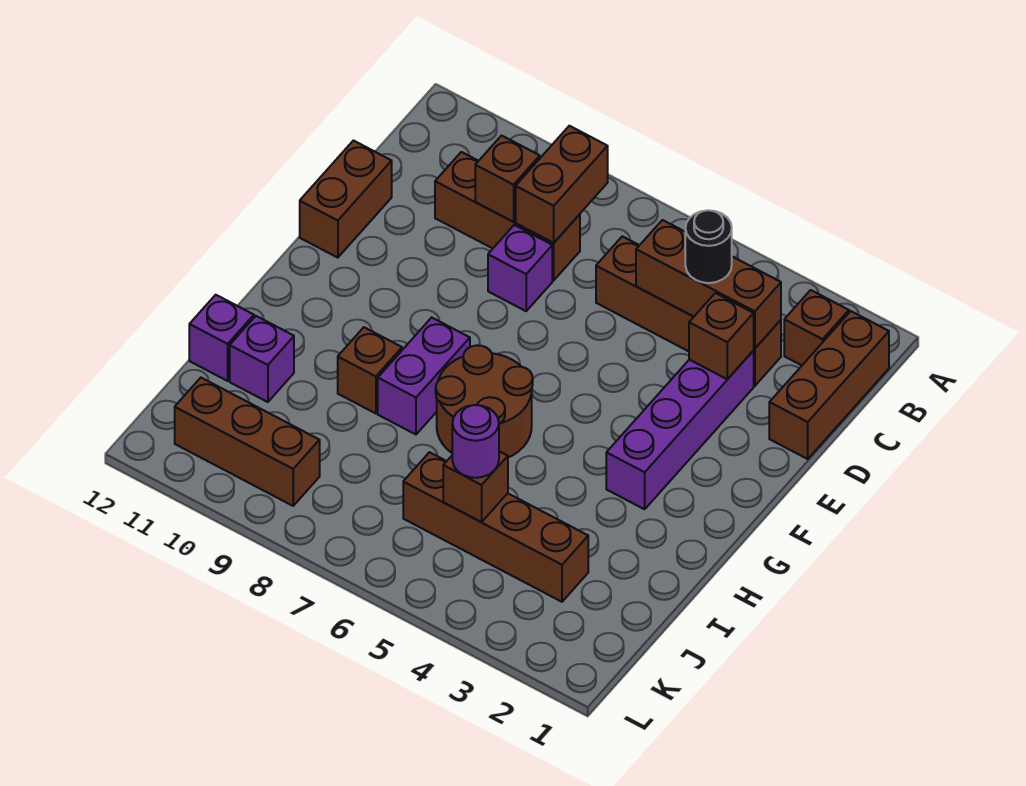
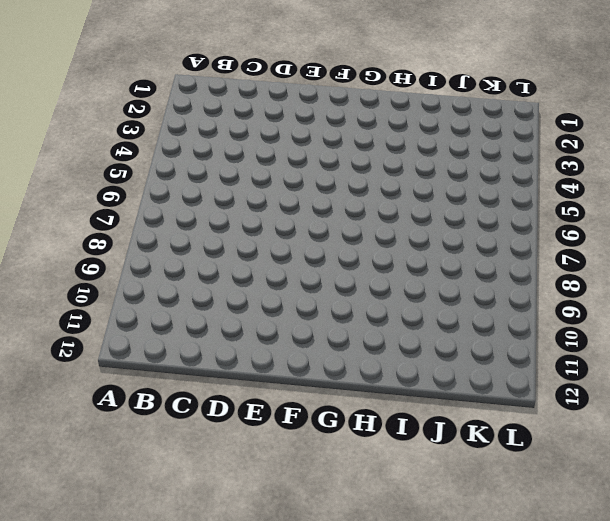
none -> brown 1x3 brick [769,311,889,459]
none -> brown 1x1 brick [784,290,849,365]
none -> brown 1x4 brick [596,236,781,386]

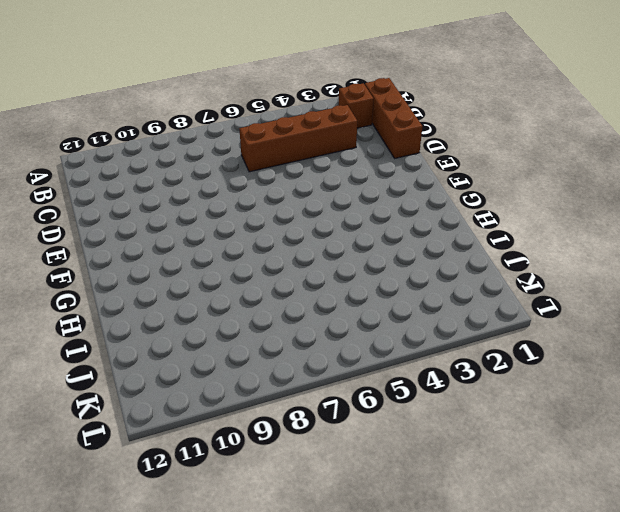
none -> brown 1x3 brick [435,152,580,280]
none -> purple 1x4 brick [606,351,754,509]
none -> purple 1x1 brick [488,225,552,311]

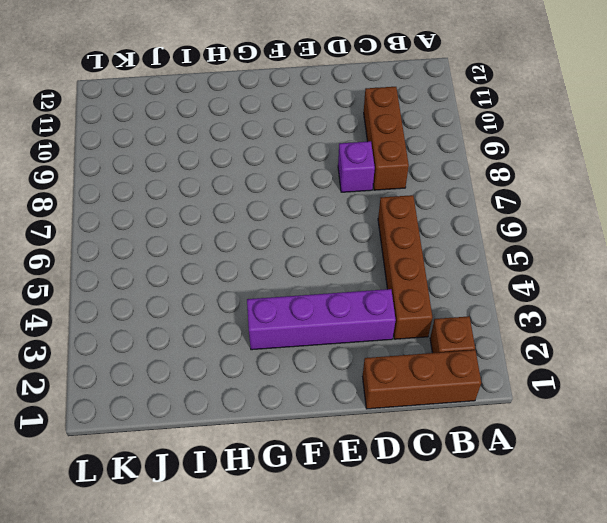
none -> brown 1x2 brick [300,141,392,258]
none -> brown 2x2 round brick [436,345,533,458]
none -> purple 1x2 brick [378,317,470,434]

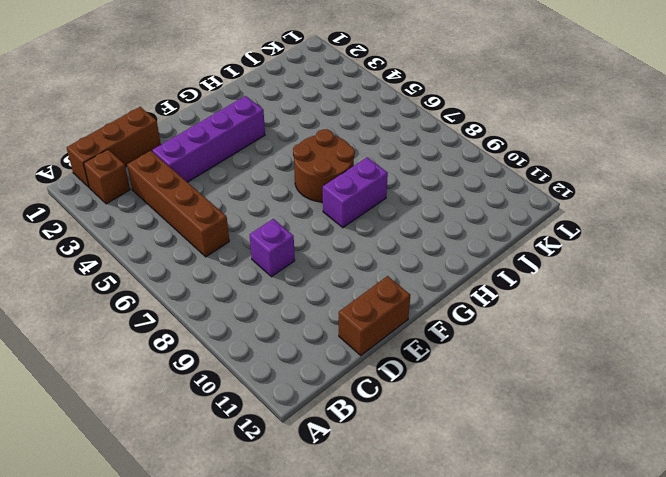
none -> brown 1x3 brick [435,152,580,280]
none -> brown 1x1 brick [338,327,402,413]
none -> purple 1x1 brick [230,316,294,402]

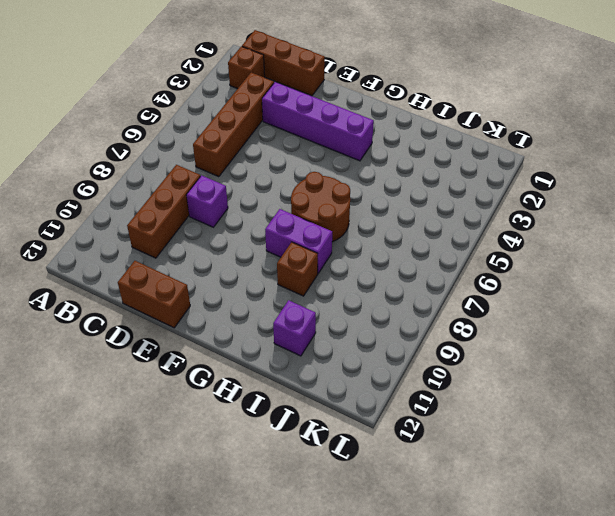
none -> purple 1x1 brick [189,295,254,381]
none -> brown 1x4 brick [403,452,588,602]
none -> brown 1x3 brick [175,378,320,506]

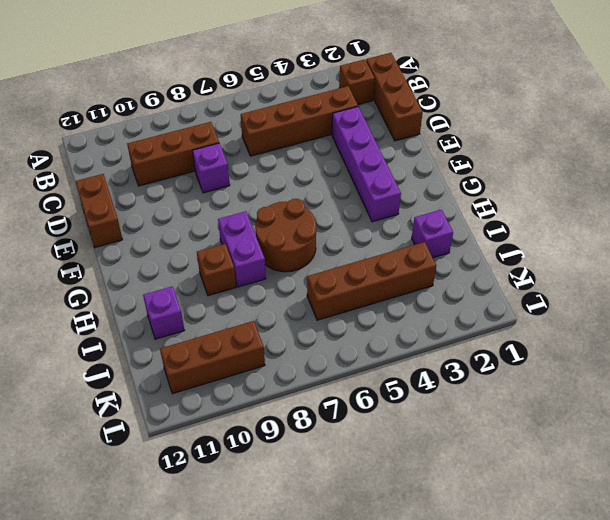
purple 1x1 brick [412,210,453,258] -> purple 1x1 brick moved to [189,295,254,381]
none -> brown 1x2 brick [516,126,608,243]
none -> brown 1x3 brick [636,220,781,348]
none -> brown 1x1 brick [475,136,540,222]

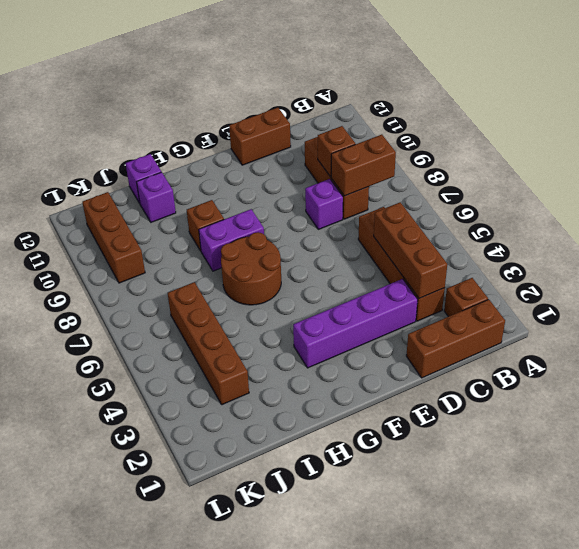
none -> brown 1x1 brick [689,293,754,379]
none -> brown 1x1 brick [443,451,508,522]
none -> black 1x1 round brick [685,210,732,283]

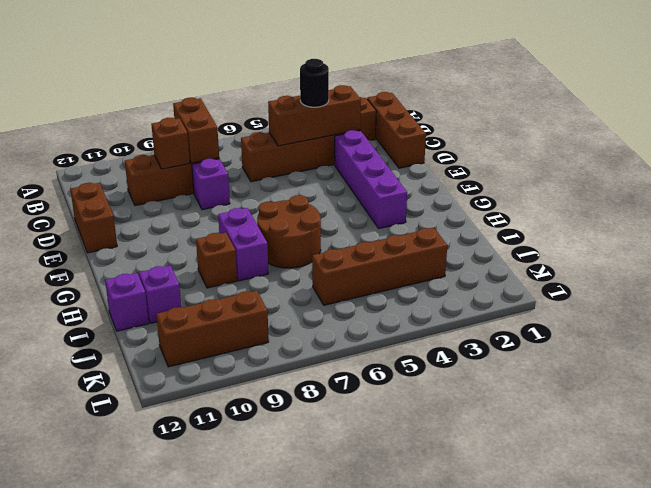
none -> brown 1x1 brick [689,293,754,379]
none -> brown 1x1 brick [443,451,508,522]
none -> purple 1x1 round brick [452,405,499,478]

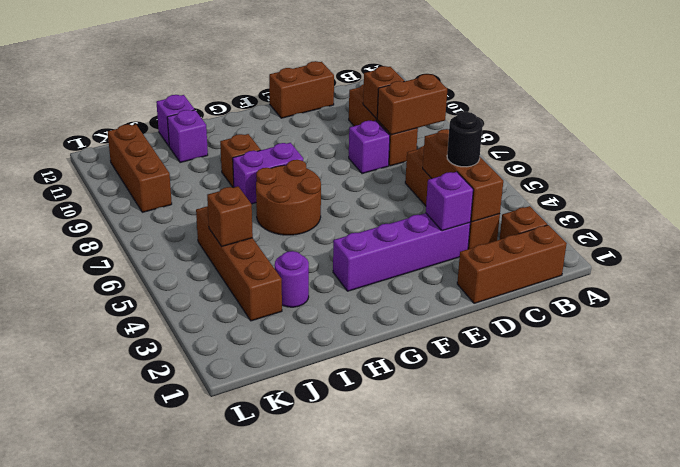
purple 1x1 brick [426,172,473,231] -> brown 1x1 brick [689,293,754,379]
purple 1x1 round brick [275,251,309,307] -> purple 1x1 round brick moved to [452,405,499,478]

